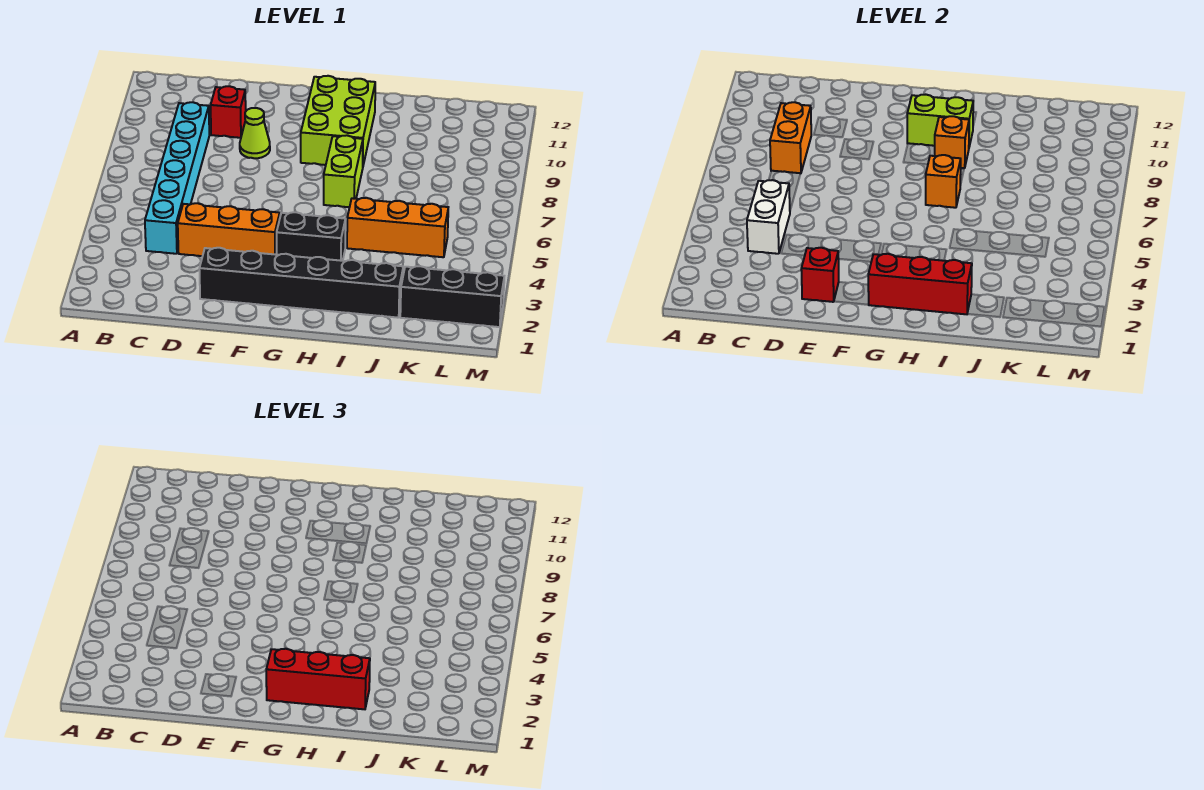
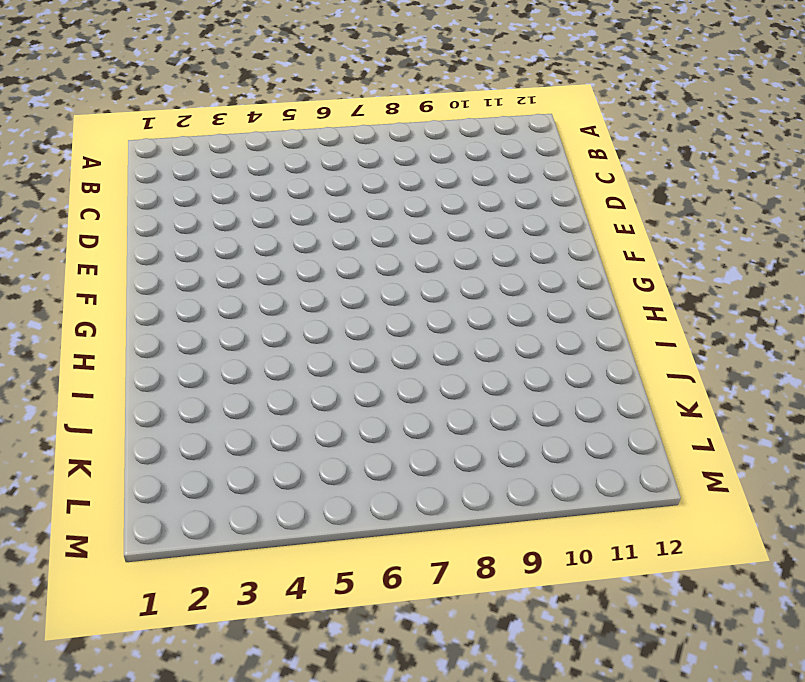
none -> cyan 1x6 brick [145,102,209,254]
none -> orange 1x3 brick [178,203,280,256]
none -> red 1x1 brick [211,86,246,138]

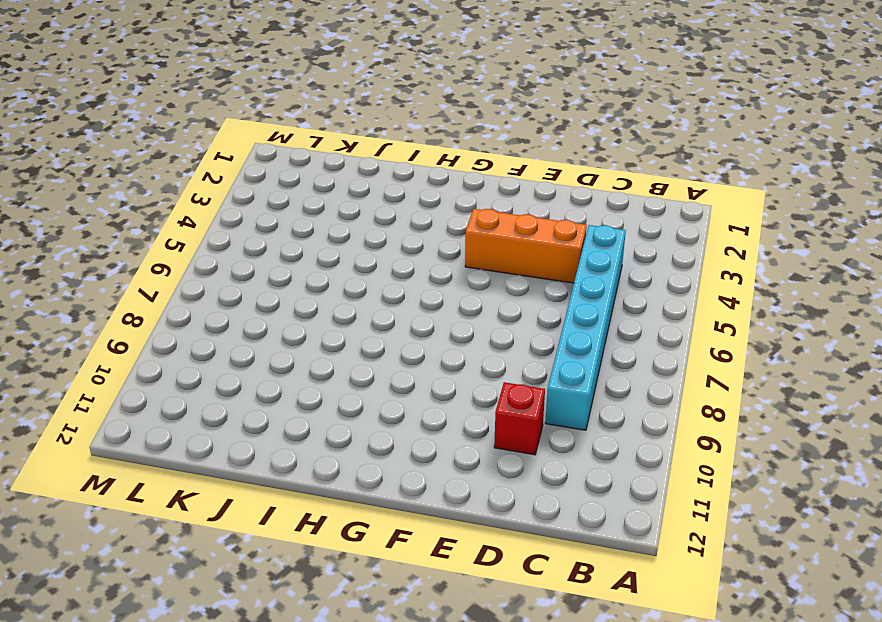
none -> black 1x6 brick [199,248,403,318]
none -> lime 1x1 cone [240,108,270,158]
none -> black 1x2 brick [277,212,346,261]

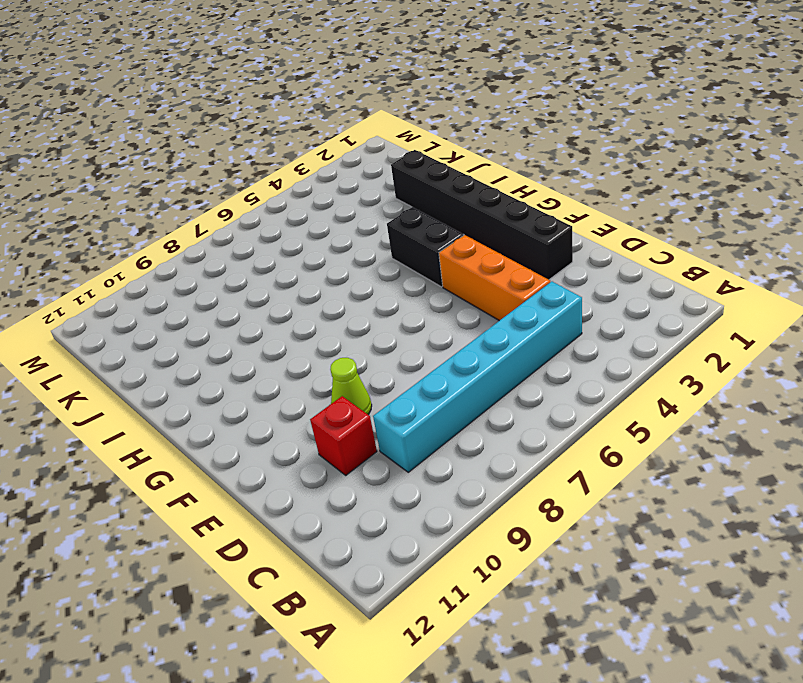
none -> lime 2x3 brick [301,76,375,165]
none -> lime 1x2 brick [324,135,363,207]
none -> orange 1x3 brick [347,198,448,257]

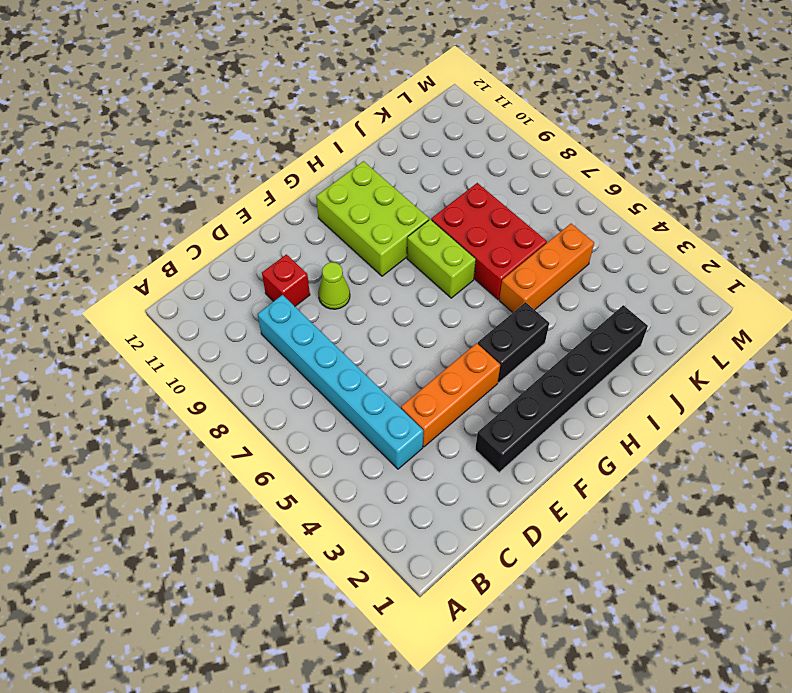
red 2x3 brick [431,183,547,299] -> none
none -> black 1x3 brick [400,266,504,327]
none -> white 1x2 brick [747,180,790,254]
none -> orange 1x2 brick [770,102,811,174]

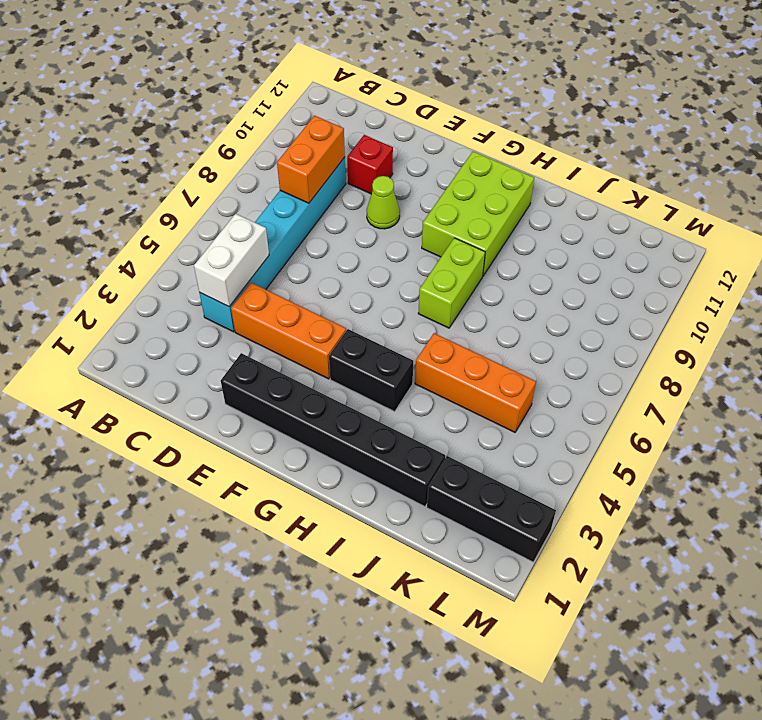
none -> red 1x1 brick [801,248,839,302]
none -> red 1x3 brick [868,254,972,314]
none -> lime 1x2 brick [907,95,973,147]

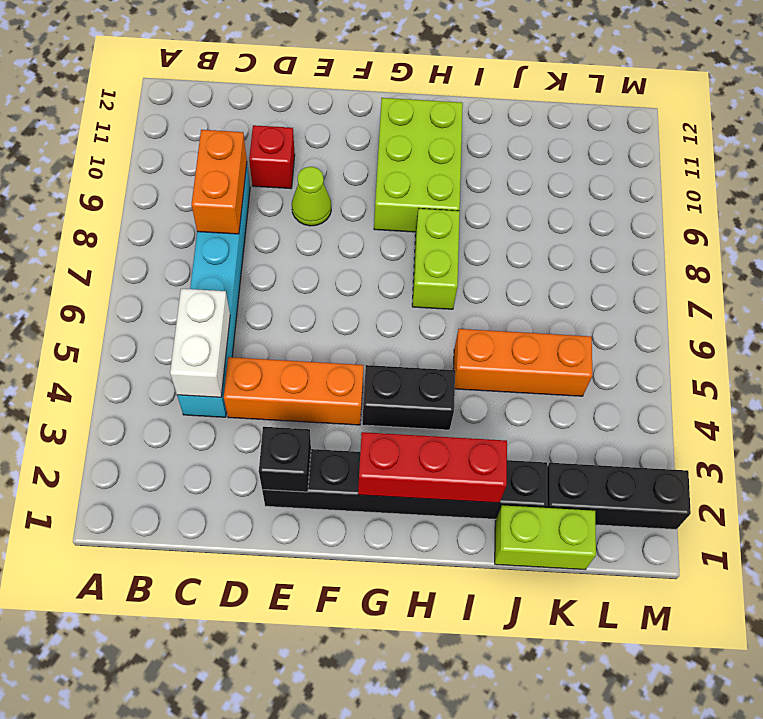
black 1x1 brick [259,427,311,492] -> red 1x1 brick [801,248,839,302]
lime 1x2 brick [495,505,596,570] -> lime 1x2 brick moved to [907,95,973,147]
none -> orange 1x1 brick [926,155,961,208]
none -> orange 1x1 brick [935,116,969,168]
none -> red 1x3 brick [266,649,370,709]

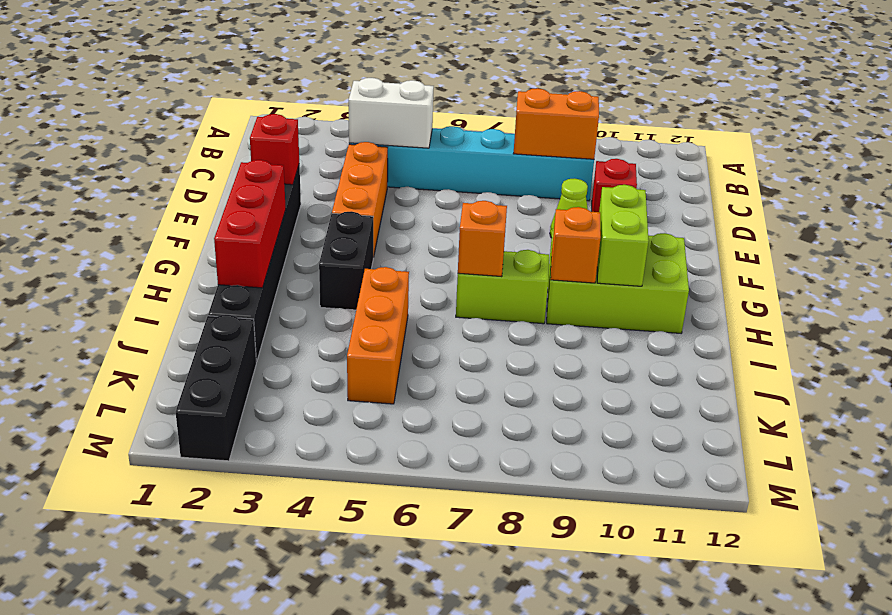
none -> red 1x3 brick [266,649,370,709]

